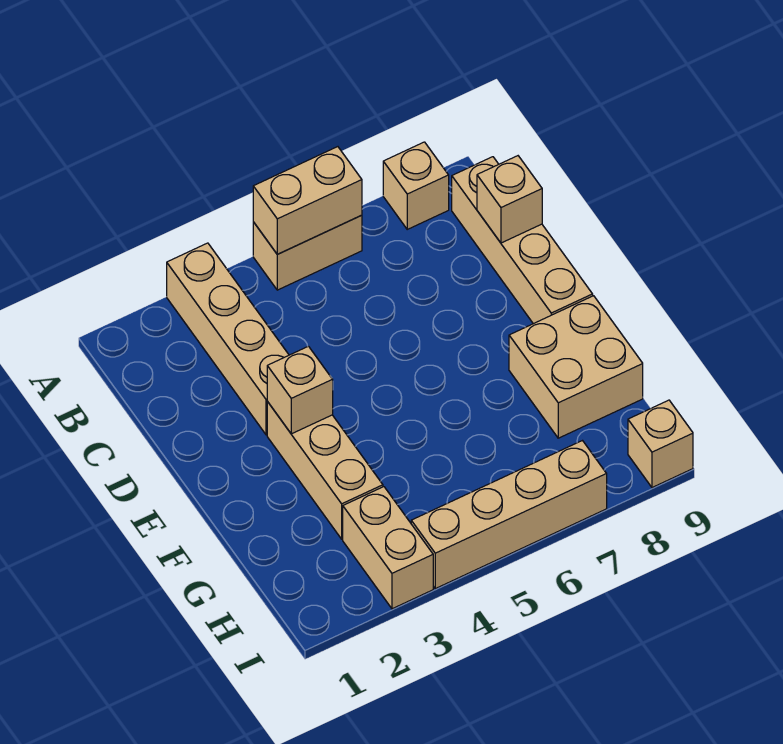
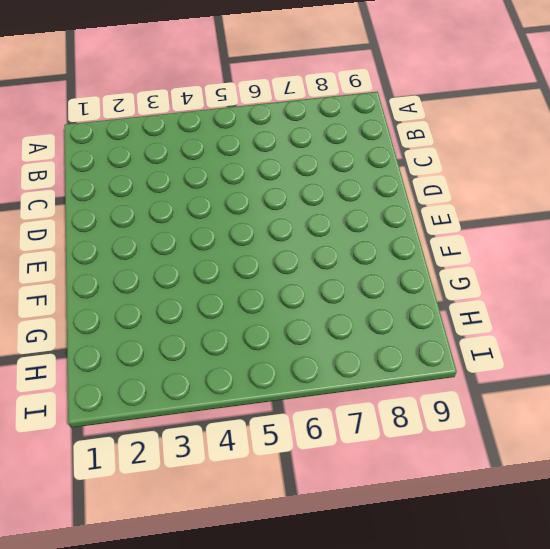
none -> tan 1x4 brick [167,243,289,435]
none -> tan 1x2 brick [253,215,362,290]
none -> tan 1x1 brick [383,142,449,229]

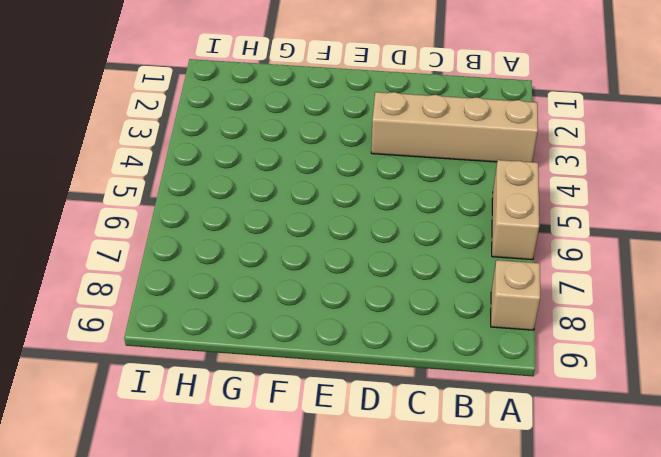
none -> tan 1x4 brick [452,157,593,324]
none -> tan 1x3 brick [267,402,383,539]
none -> tan 2x2 brick [509,296,643,438]

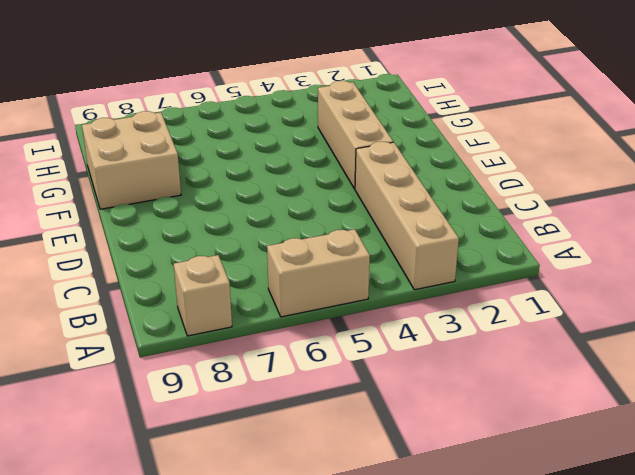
none -> tan 1x4 brick [452,157,593,324]
none -> tan 1x2 brick [343,487,433,609]
none -> tan 1x4 brick [411,441,607,589]

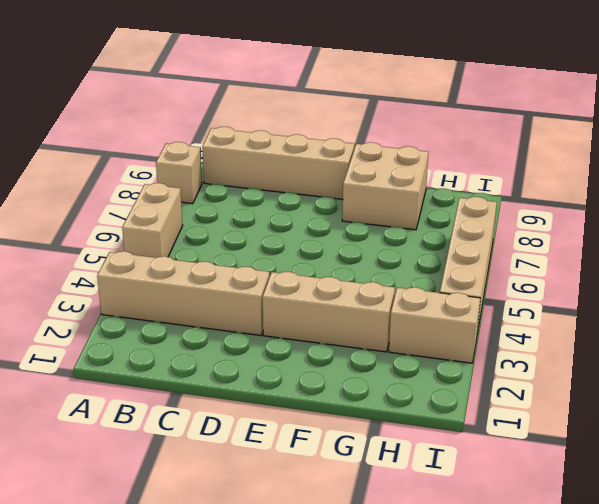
none -> tan 1x1 brick [628,400,693,488]
none -> tan 1x2 brick [253,147,362,254]
none -> tan 1x1 brick [477,156,542,243]

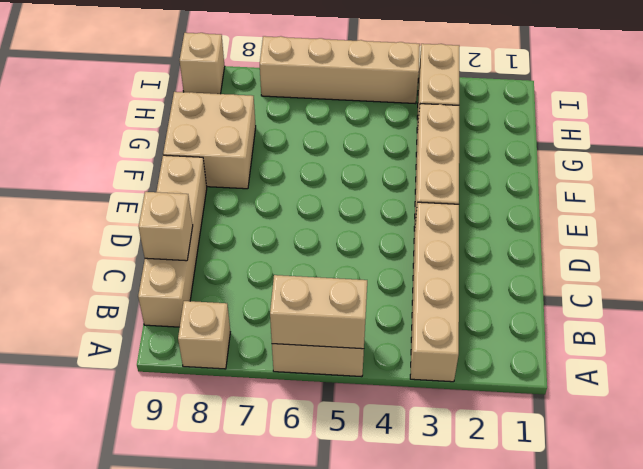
none -> tan 1x1 brick [267,346,333,434]

